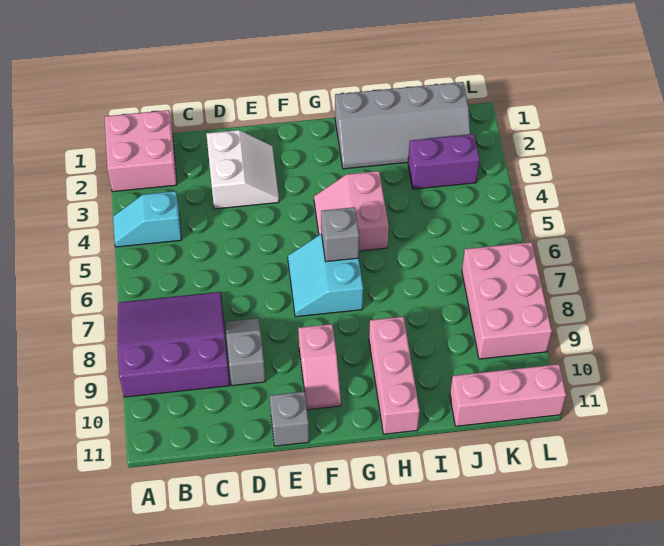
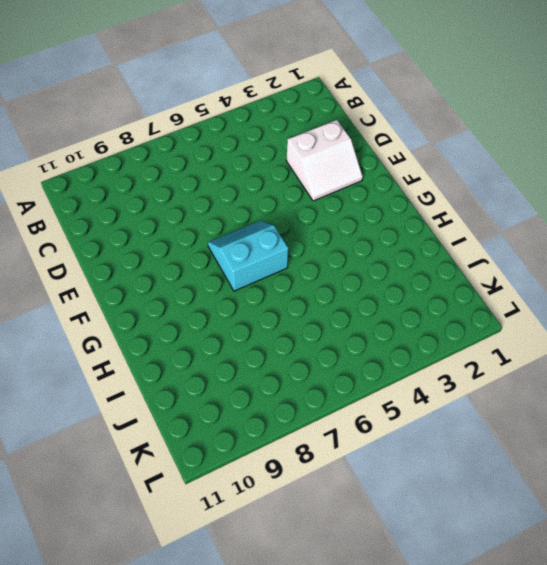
none -> pink 2x2 brick [105,110,177,192]
none -> cyan 1x2 slope [113,191,181,247]
none -> purple 3x3 slope [118,292,230,397]

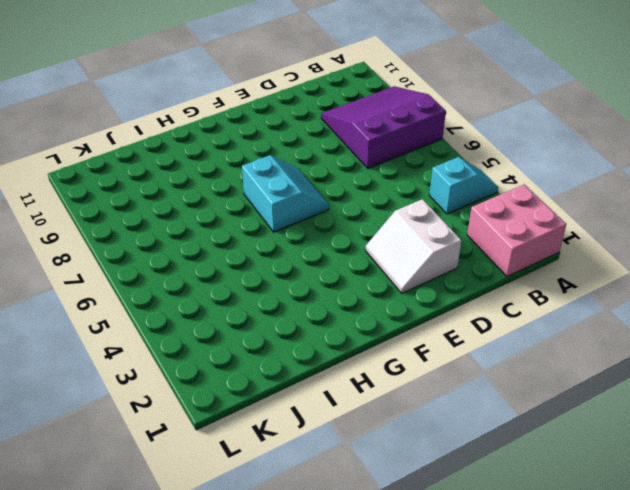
purple 3x3 slope [321,86,446,168] -> purple 3x3 slope turned to [118,292,230,397]
none -> grey 1x2 slope [225,318,266,386]
none -> grey 1x1 brick [270,392,309,446]
none -> pink 1x2 slope [298,324,341,410]

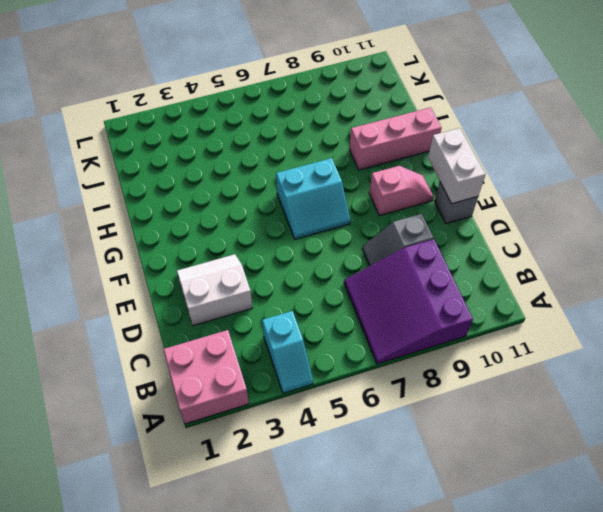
white 1x2 brick [428,128,485,204] -> none
none -> pink 2x2 slope [314,171,389,251]
none -> grey 2x4 slope [335,82,470,169]
none -> purple 1x2 brick [408,134,479,189]

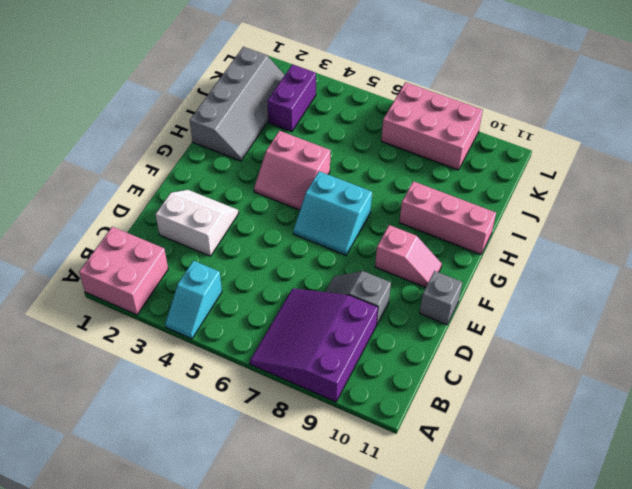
none -> pink 1x3 brick [450,364,566,426]
none -> grey 1x1 brick [321,207,359,262]

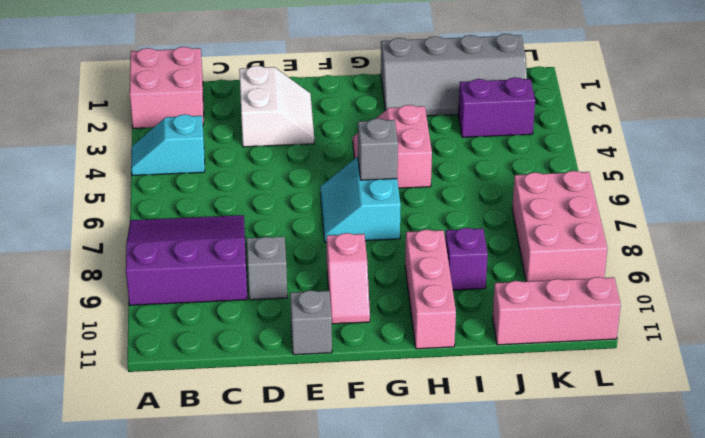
purple 1x1 brick [445,228,488,290] -> none

